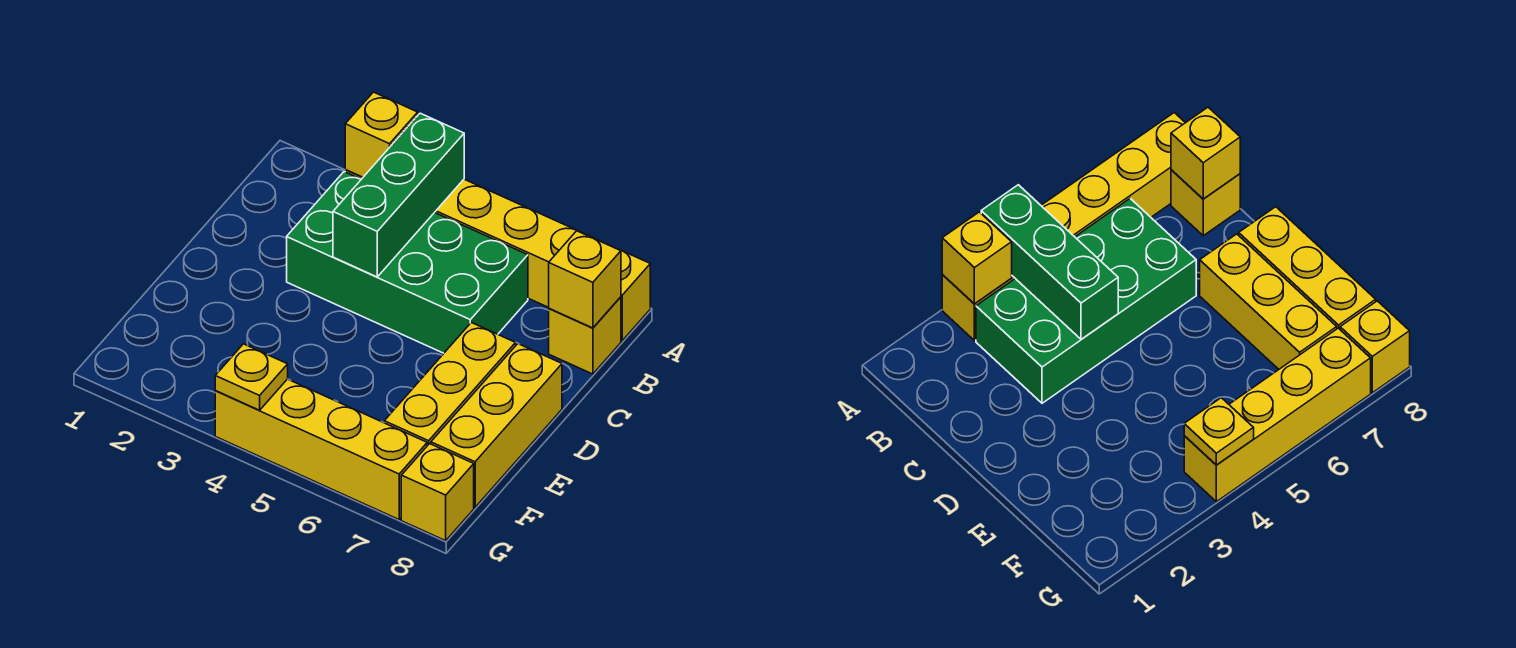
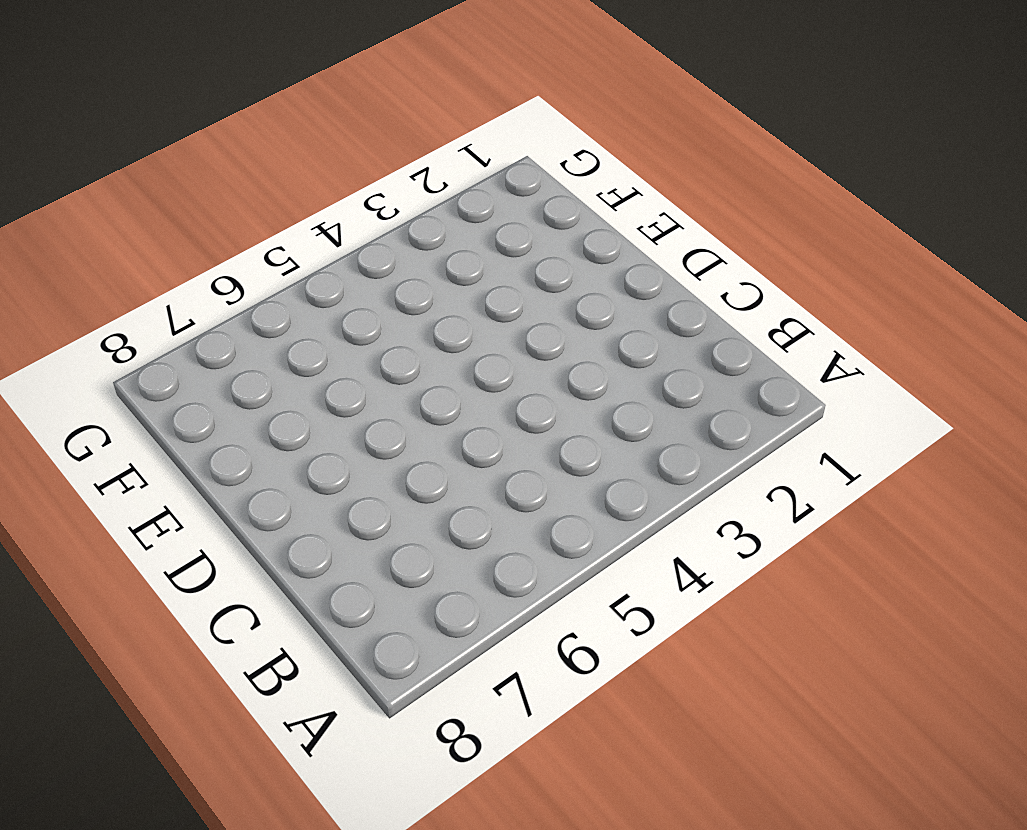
none -> yellow 1x6 brick [345,170,650,341]
none -> green 2x4 brick [287,172,528,353]

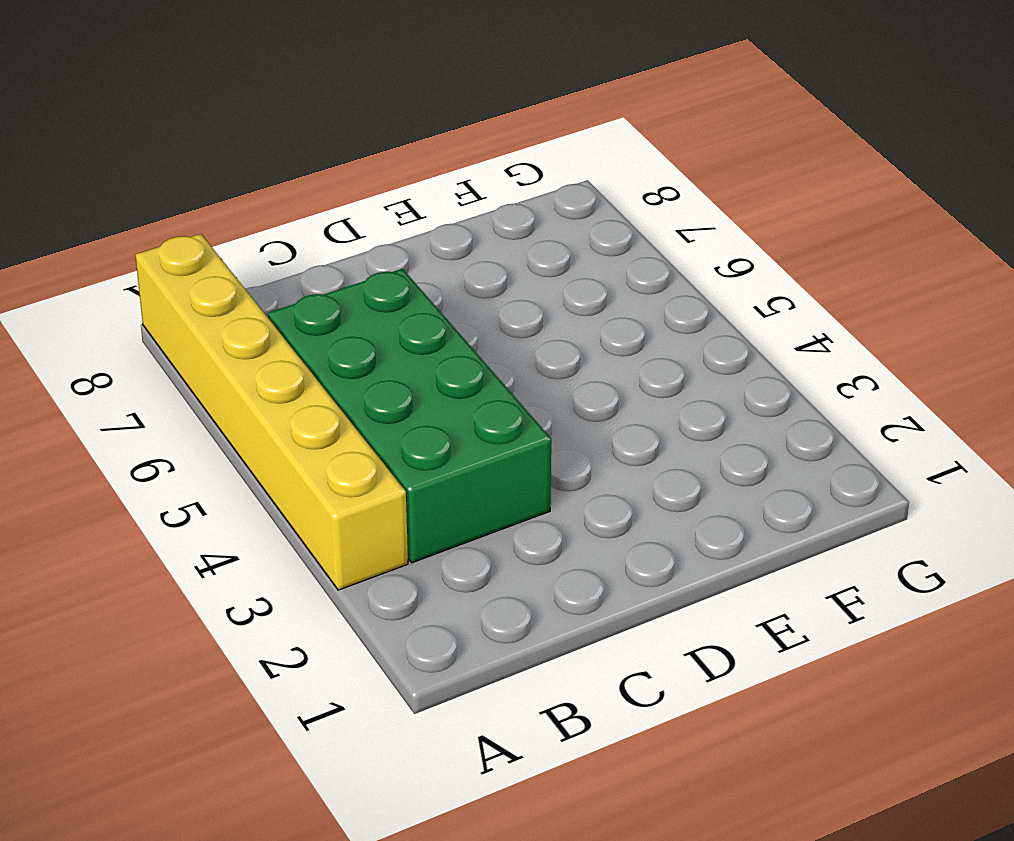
none -> yellow 1x1 brick [549,297,621,374]
none -> yellow 1x3 brick [384,323,516,446]

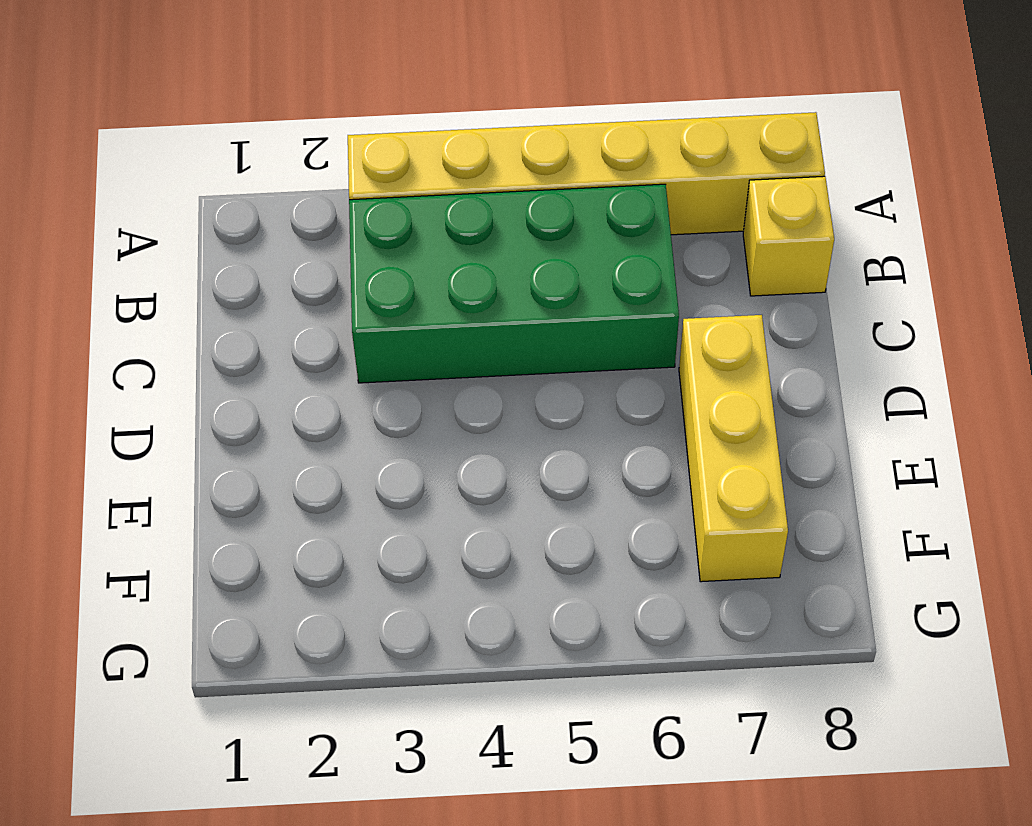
none -> yellow 1x3 brick [431,344,562,507]
none -> yellow 1x4 brick [215,379,427,519]

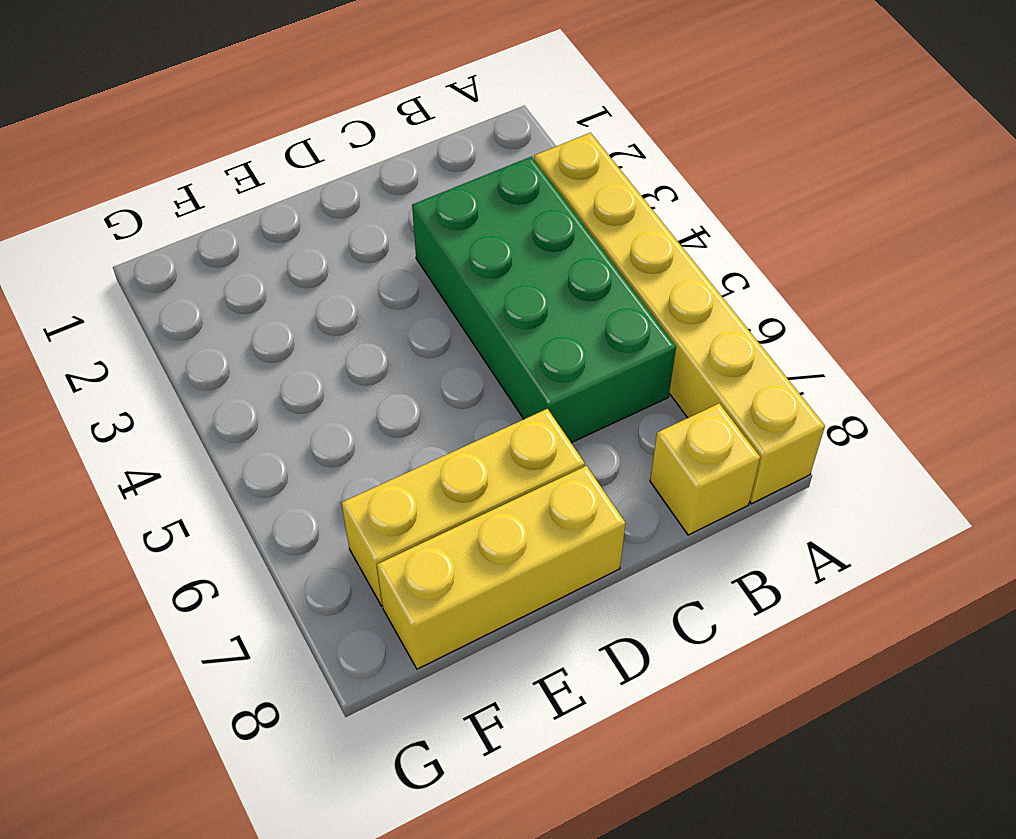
none -> yellow 1x4 brick [215,379,427,519]
none -> yellow 1x1 brick [401,444,474,541]

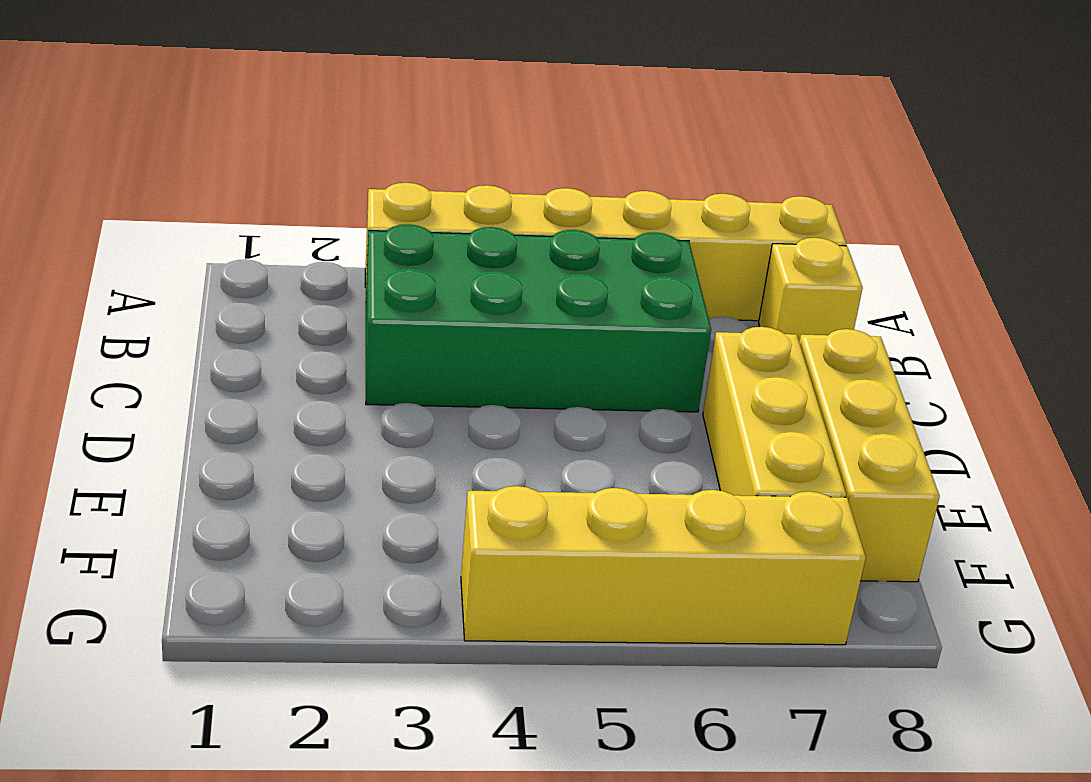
none -> yellow 1x1 brick [401,444,474,541]
none -> yellow 1x1 brick [345,92,418,177]

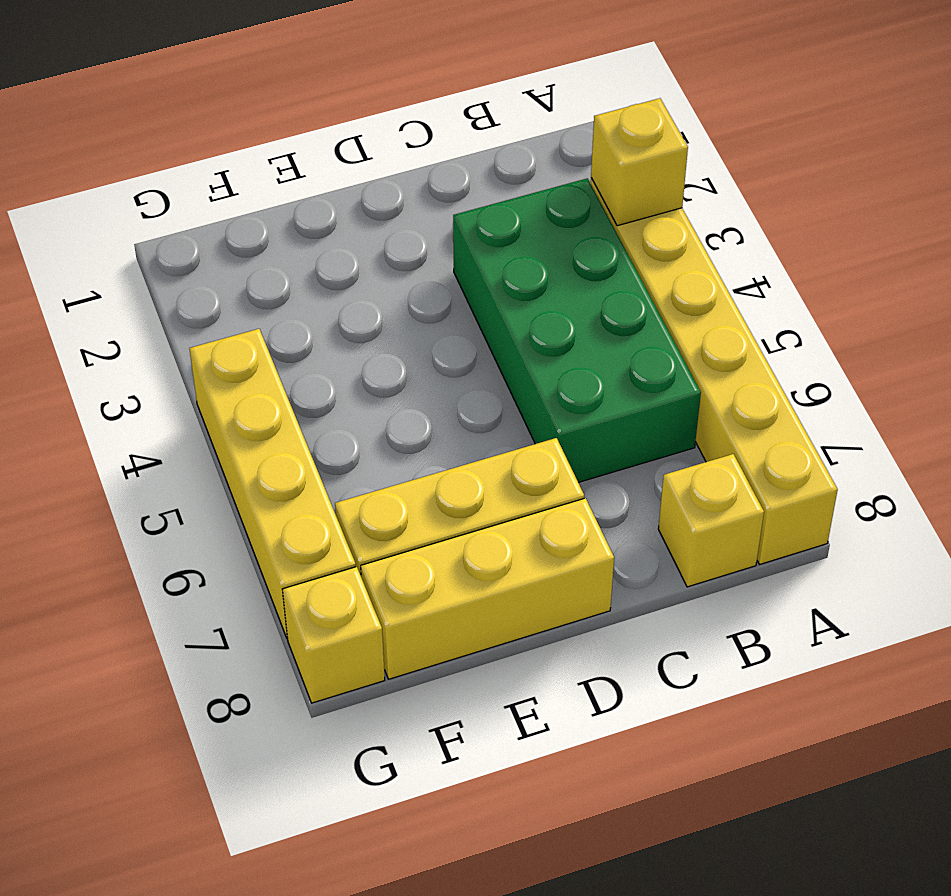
none -> green 1x3 brick [333,113,464,277]
none -> yellow 1x1 brick [549,231,621,328]

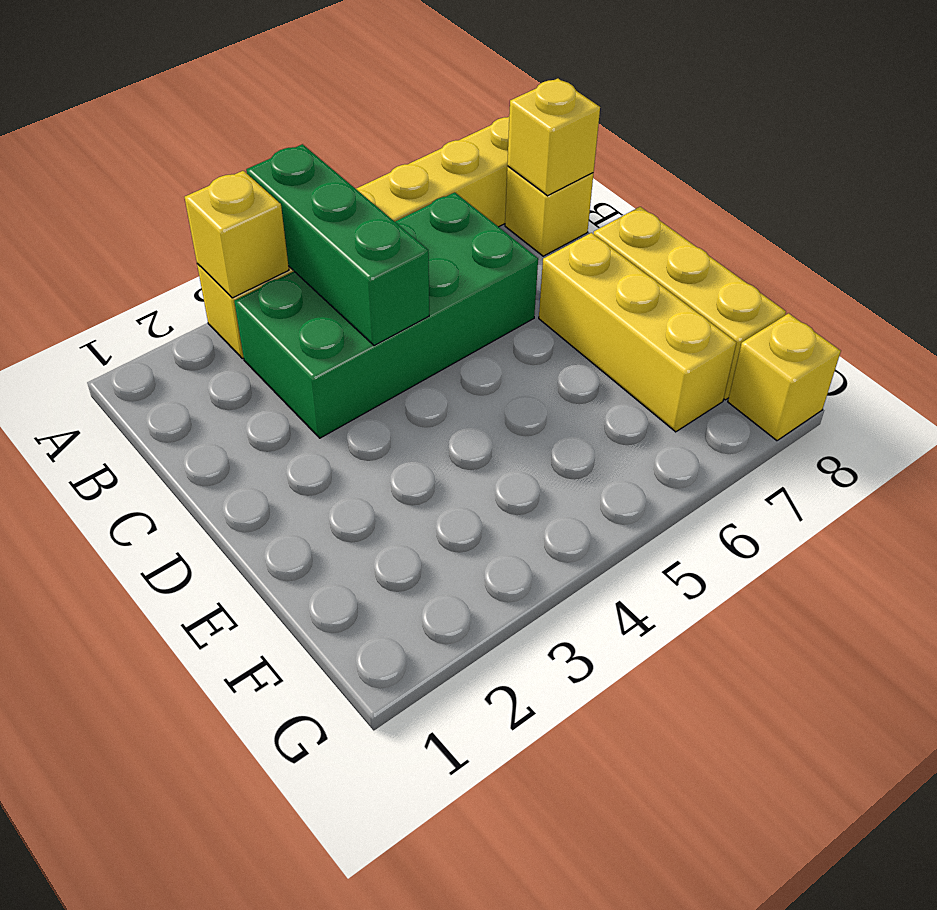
none -> yellow 1x4 brick [215,379,427,519]
none -> yellow 1x1 plate [215,344,288,410]

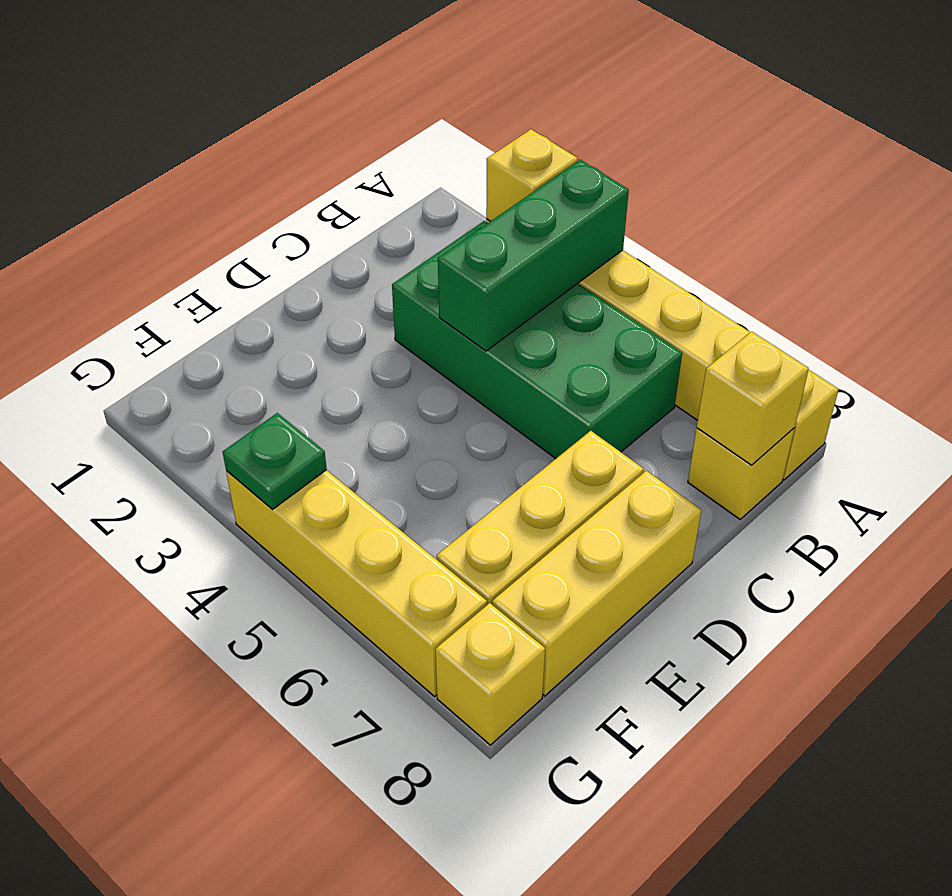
green 1x1 plate [223,413,327,509] -> yellow 1x1 plate [215,344,288,410]

